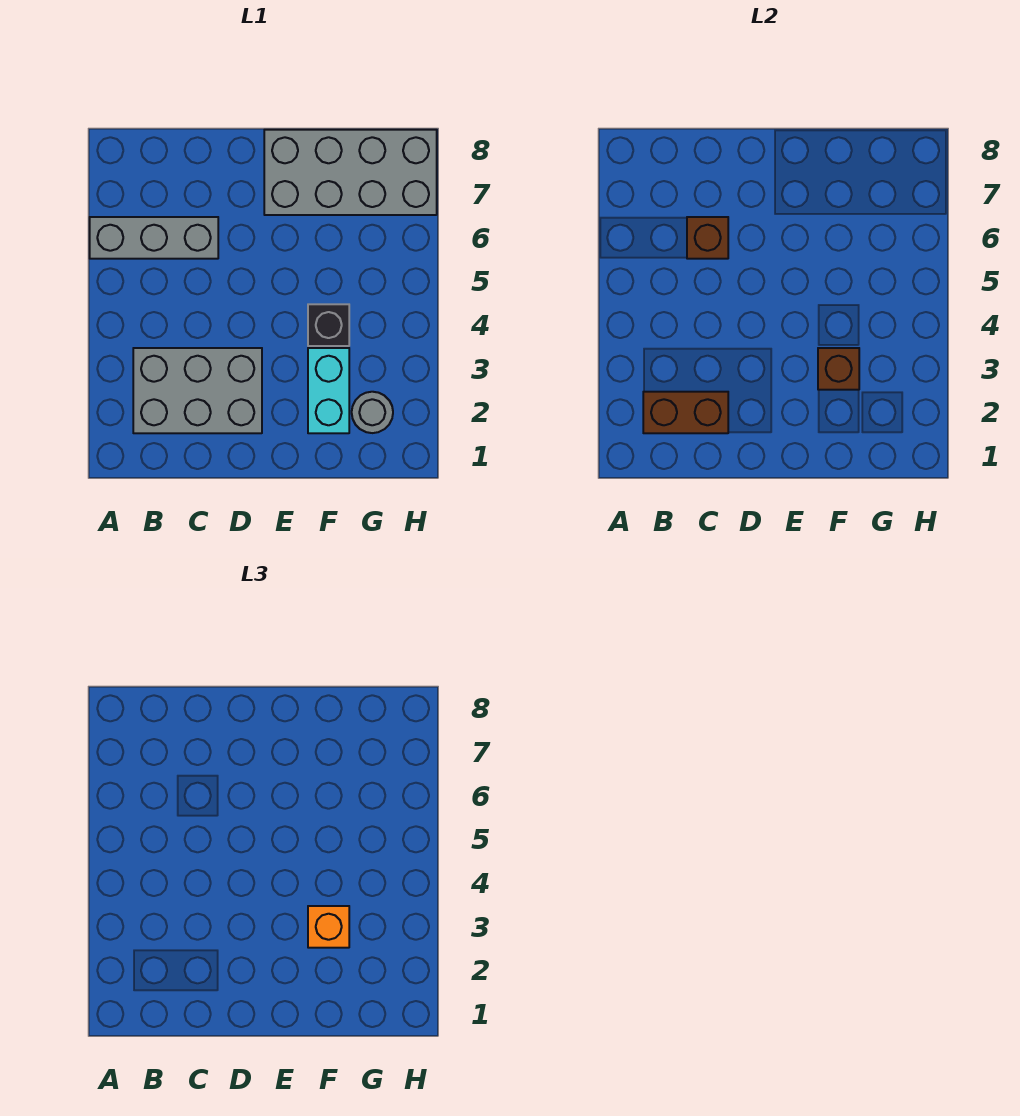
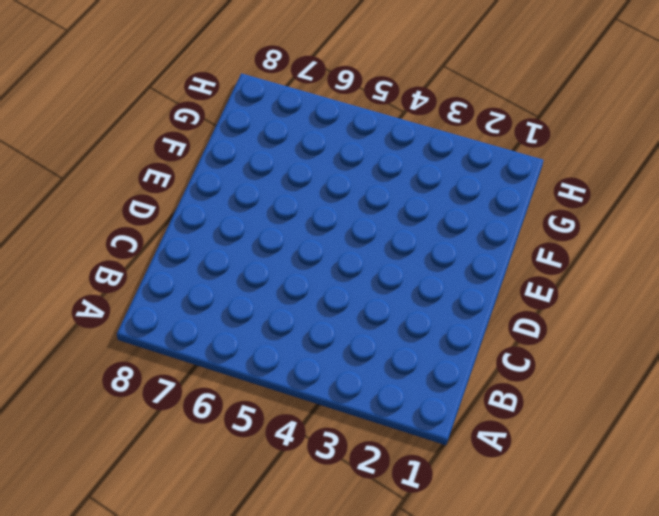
none -> grey 1x3 brick [90,217,218,259]
none -> grey 2x3 brick [133,348,262,433]

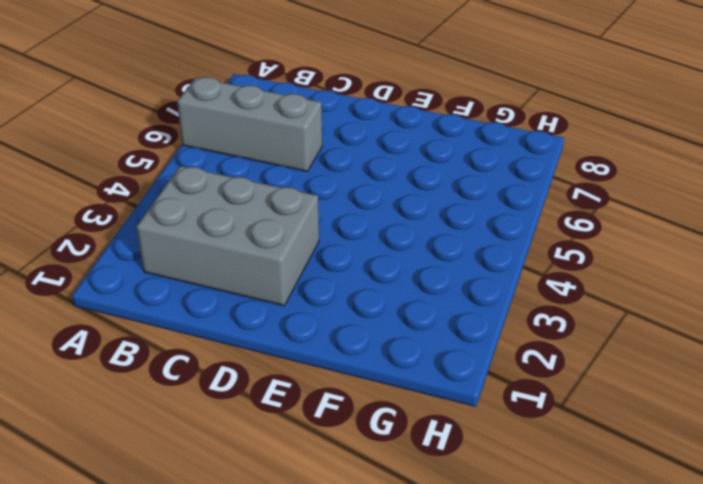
none -> grey 2x4 brick [264,130,437,215]
none -> cyan 1x2 brick [308,348,349,433]

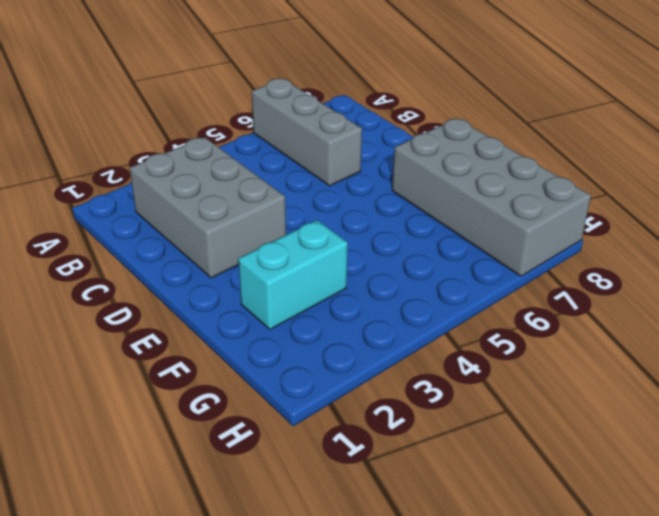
none -> black 1x1 brick [308,304,349,346]
none -> grey 1x1 round brick [352,392,393,433]

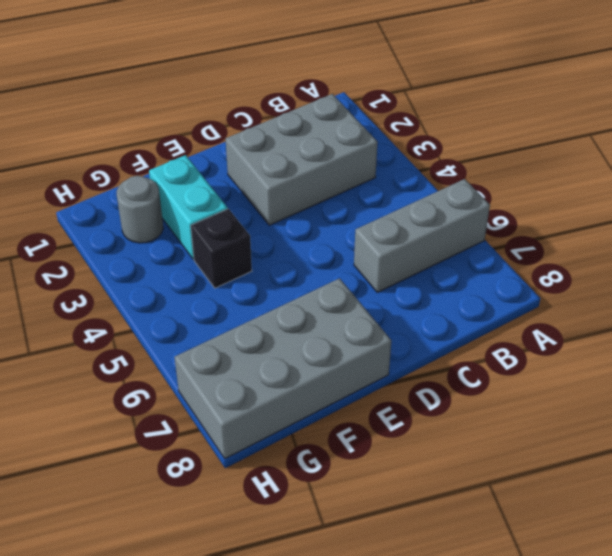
none -> brown 1x2 brick [643,392,728,433]
none -> brown 1x1 brick [687,217,728,259]

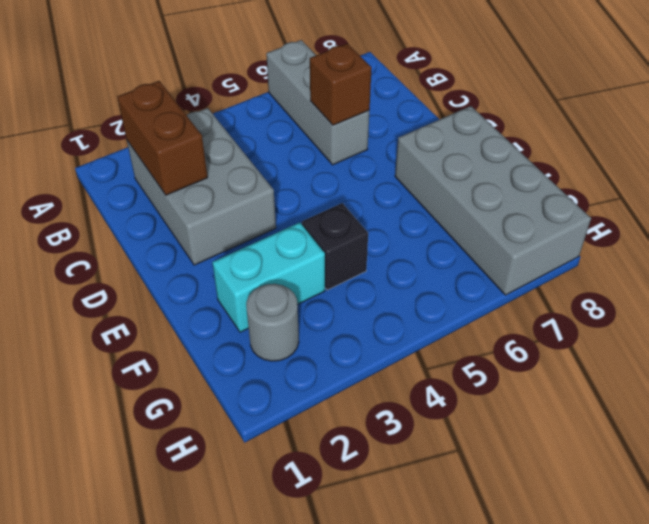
none -> brown 1x1 brick [818,348,859,390]
none -> orange 1x1 brick [308,906,349,948]

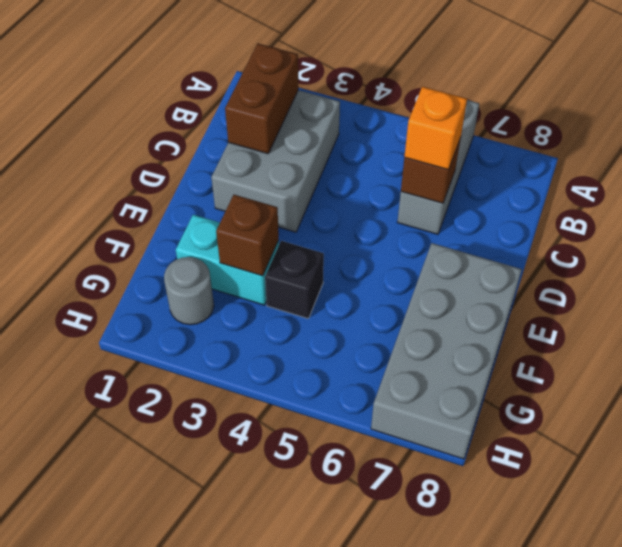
orange 1x1 brick [404,87,467,170] -> orange 1x1 brick moved to [308,906,349,948]

